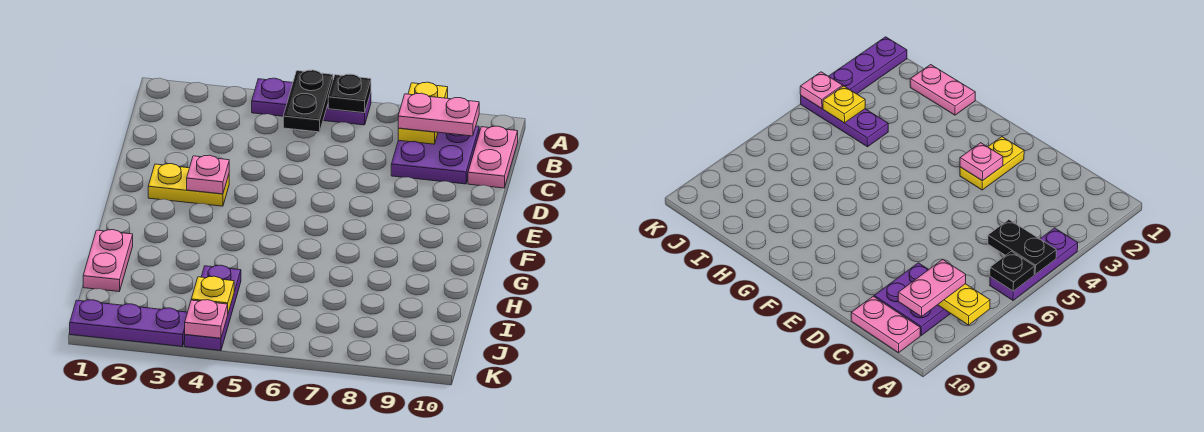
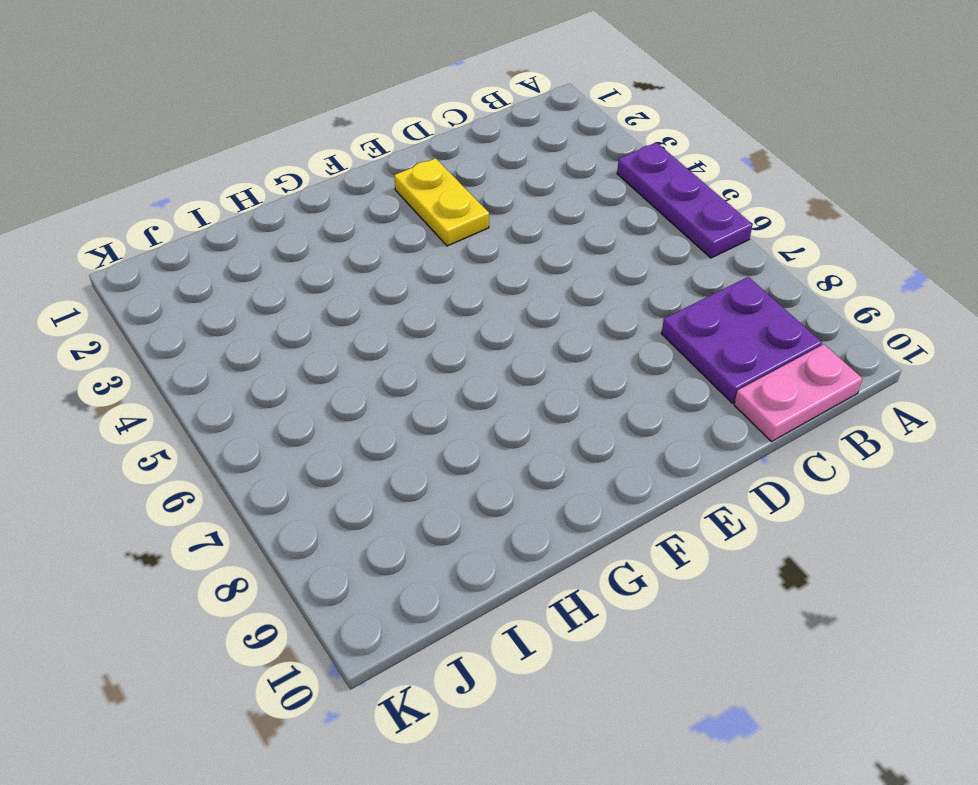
none -> pink 1x2 plate [83,230,133,292]
none -> purple 1x3 plate [185,265,241,351]
none -> purple 1x3 plate [70,300,188,347]

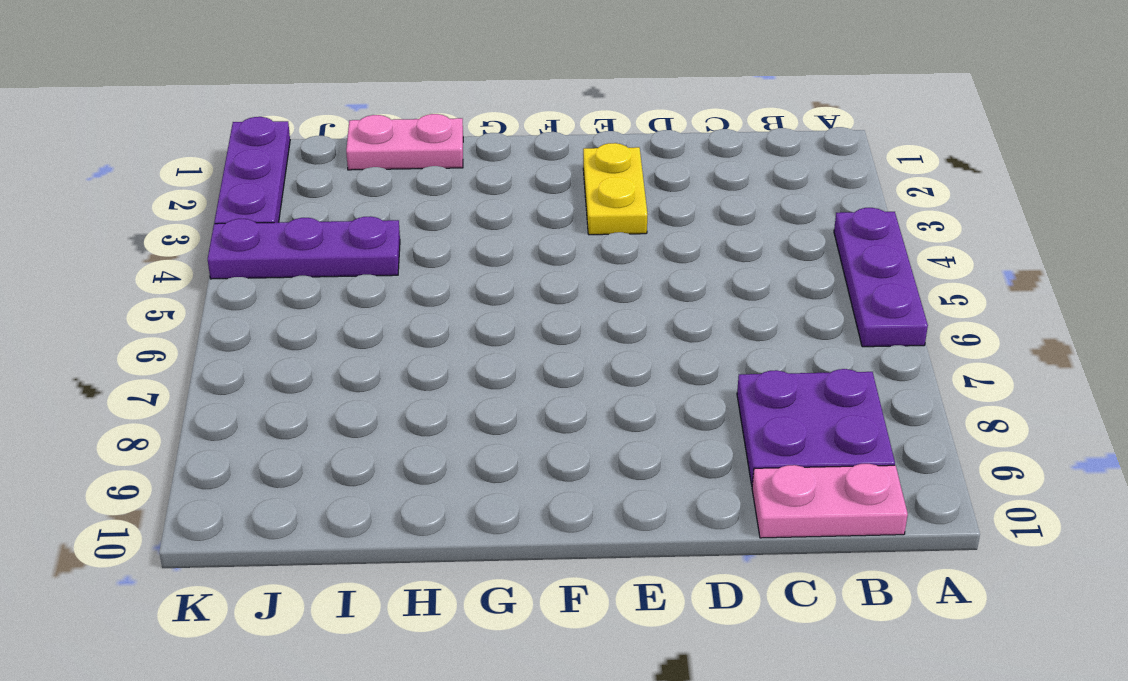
none -> black 1x2 plate [283,70,333,132]
none -> black 1x1 plate [328,74,371,113]
none -> yellow 1x2 plate [398,82,448,144]

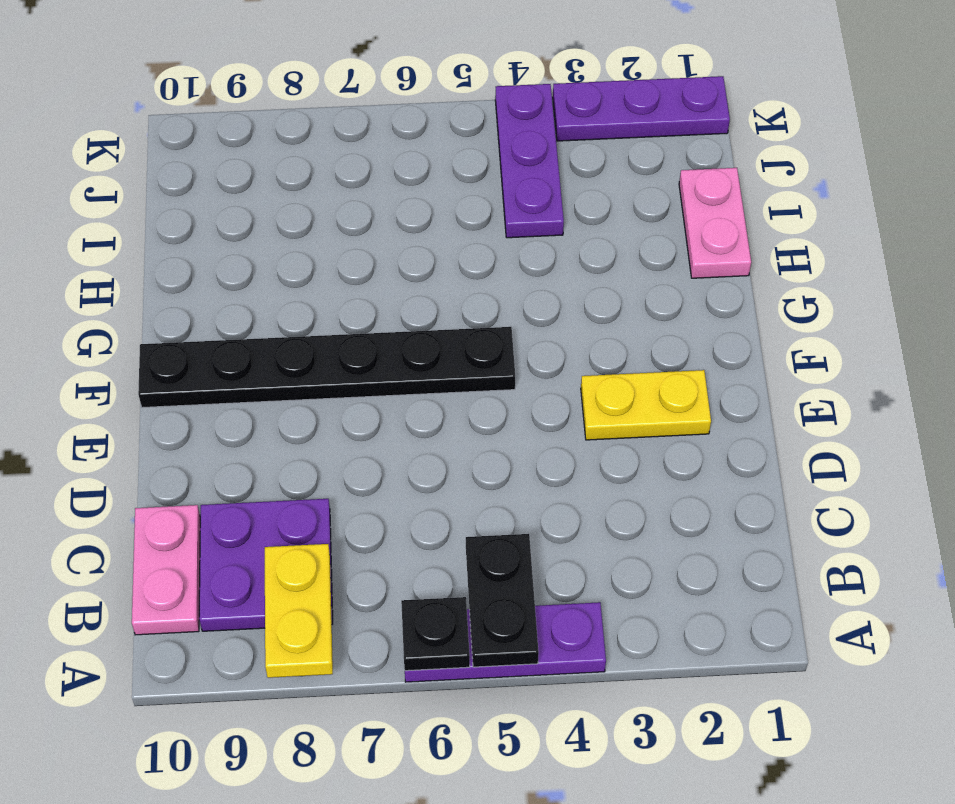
black 1x6 plate [138,327,515,408] -> none
none -> pink 1x1 plate [187,155,229,194]
none -> yellow 1x1 plate [191,276,234,313]
none -> pink 1x1 plate [185,300,228,338]

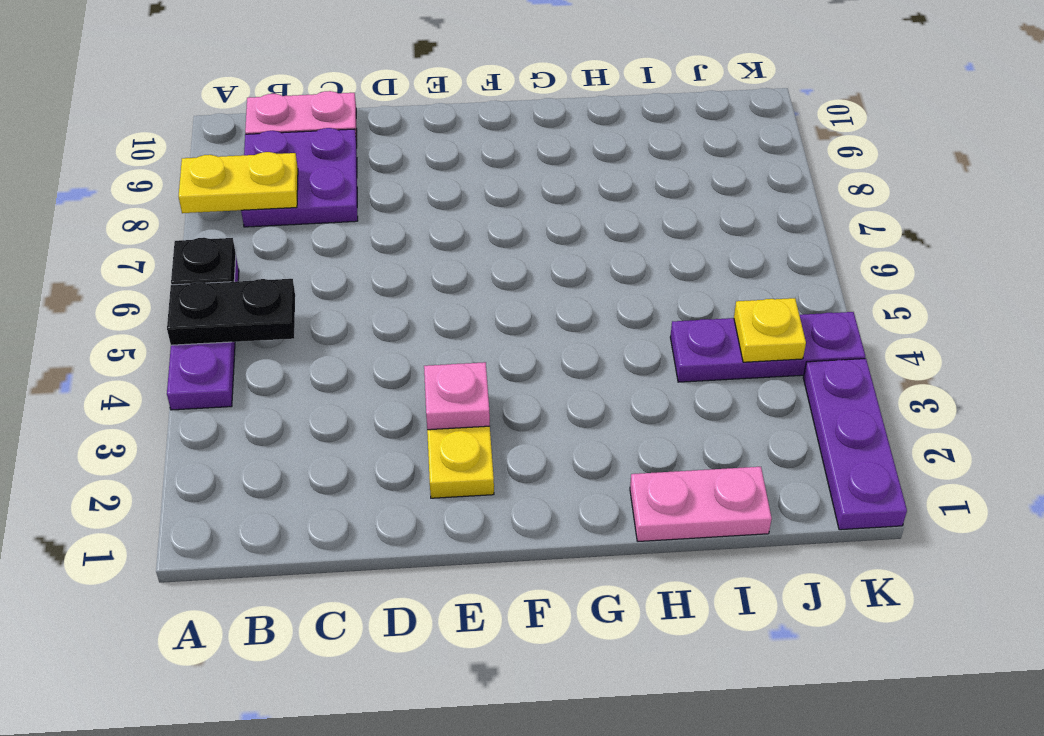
none -> pink 1x1 plate [185,300,228,338]
none -> pink 1x2 plate [398,93,479,136]

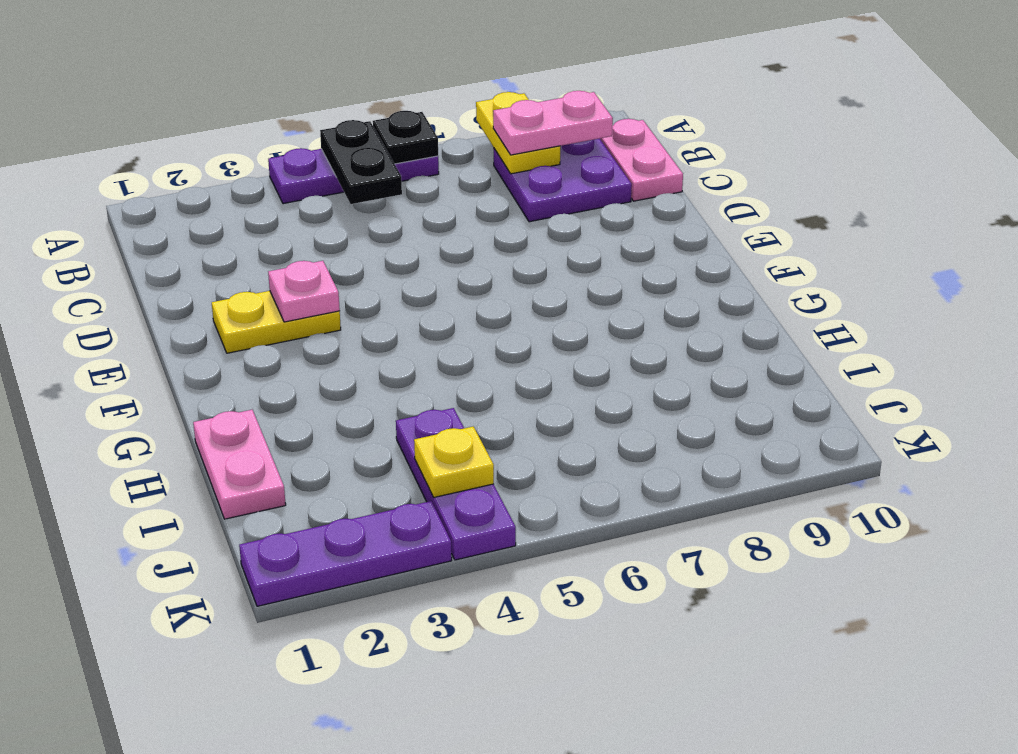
none -> pink 1x1 plate [185,300,228,338]

